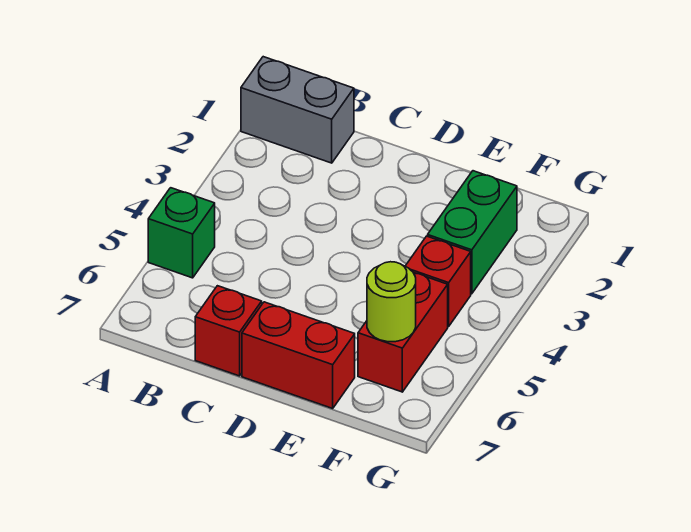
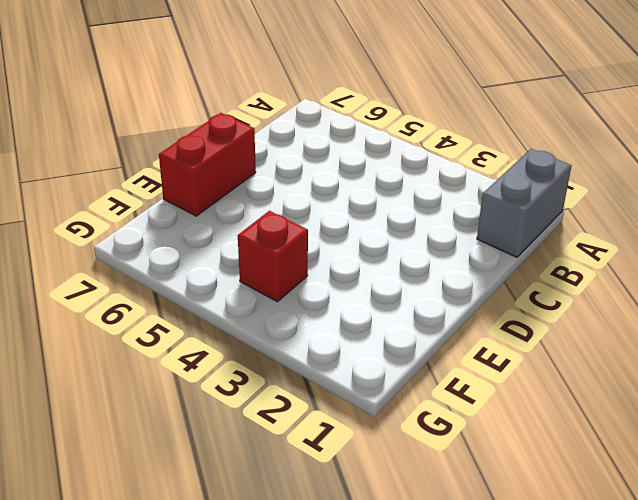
none -> green 1x1 brick [148,188,215,278]
none -> red 1x1 brick [195,286,262,376]

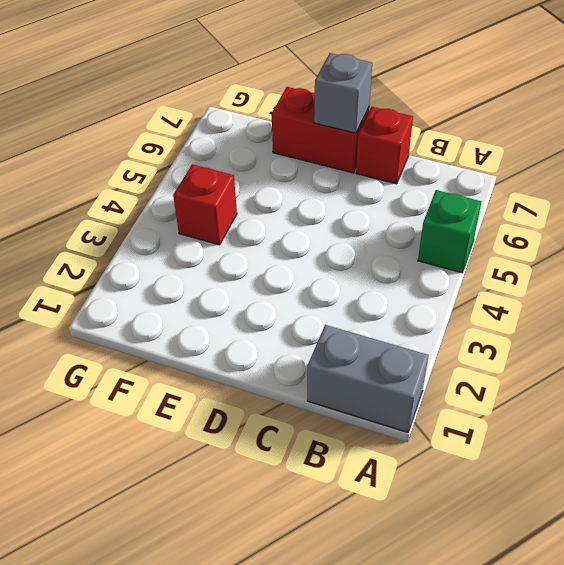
grey 1x1 brick [314,53,372,133] -> none
none -> green 1x2 brick [428,171,517,294]
none -> red 1x2 brick [358,273,448,392]

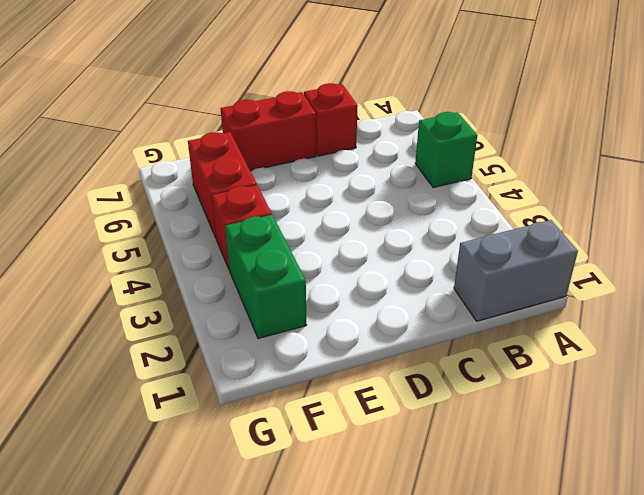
none -> lime 1x1 round brick [367,262,416,342]

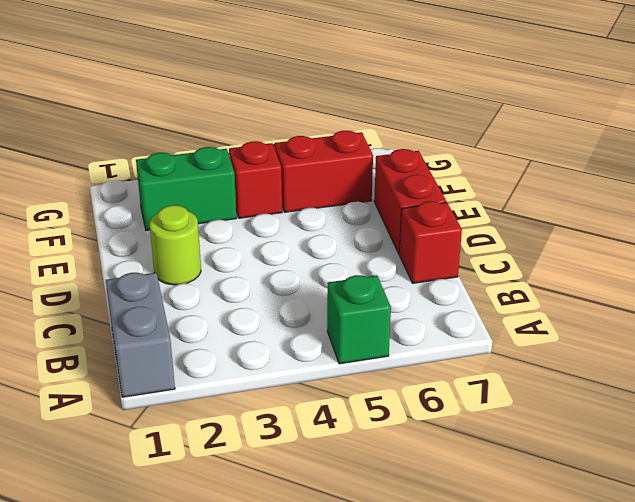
lime 1x1 round brick [150,205,201,285] -> lime 1x1 round brick moved to [367,262,416,342]

